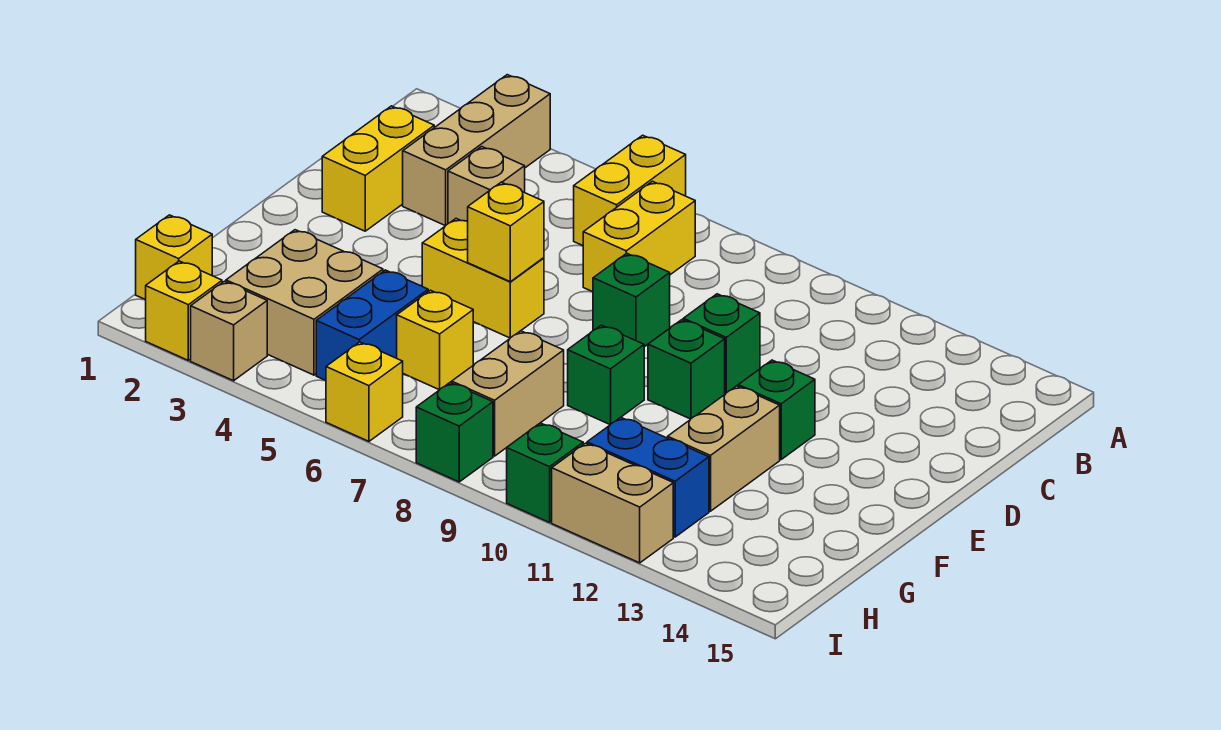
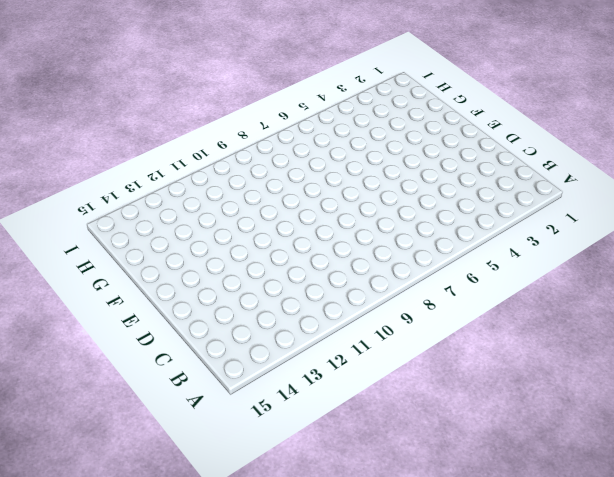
none -> tan 1x3 brick [403,75,550,226]
none -> yellow 1x2 brick [574,135,686,246]
none -> yellow 1x2 brick [583,181,695,292]

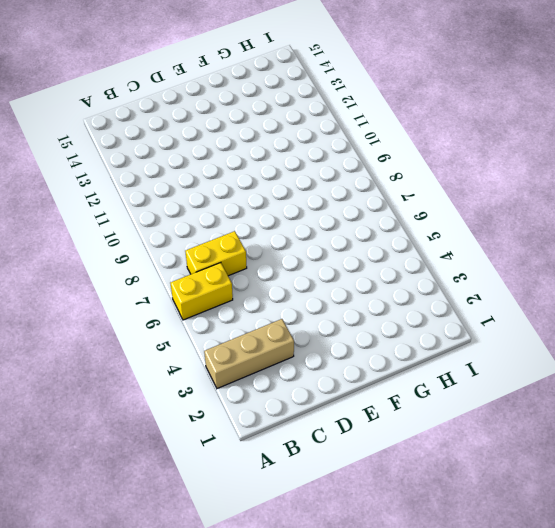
none -> yellow 1x2 brick [322,106,434,231]
none -> tan 1x1 brick [448,147,525,223]
none -> green 1x1 brick [593,253,670,347]

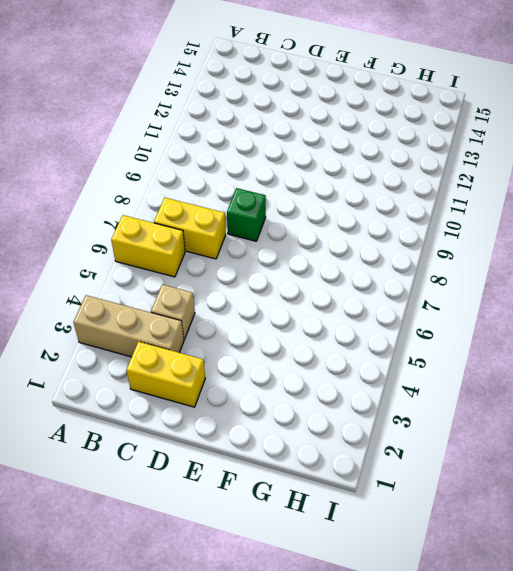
none -> green 1x1 brick [683,294,760,393]
none -> yellow 1x2 brick [422,219,544,338]
none -> green 1x1 brick [648,320,725,419]

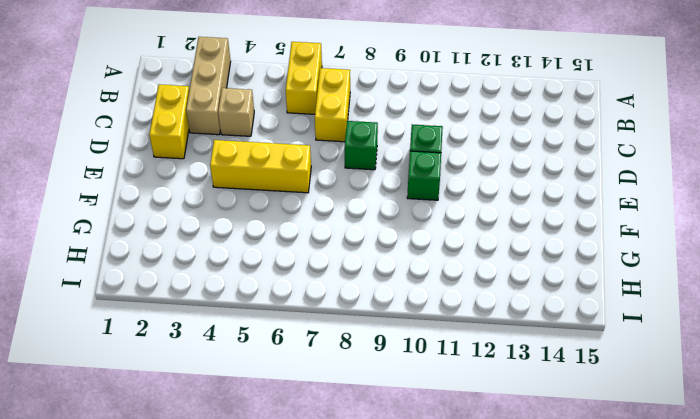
yellow 1x3 brick [210,140,311,193] -> yellow 1x2 brick [422,219,544,338]
none -> green 1x1 brick [738,360,815,459]
none -> green 1x1 brick [568,325,644,424]
none -> tan 1x2 brick [668,386,780,511]

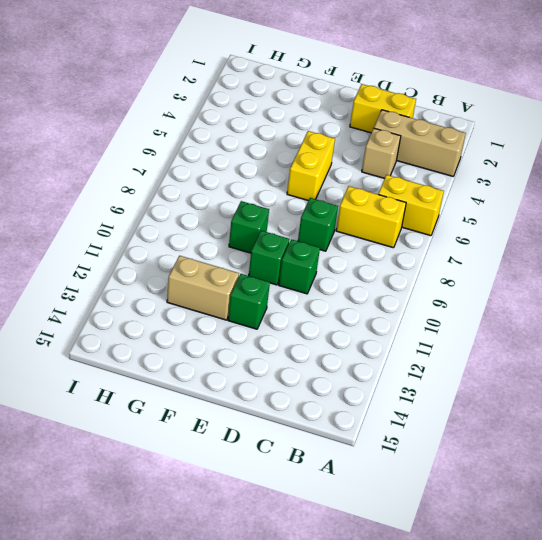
none -> tan 2x2 brick [226,230,383,375]
none -> blue 1x2 brick [316,270,428,380]
none -> yellow 1x1 brick [397,290,473,390]

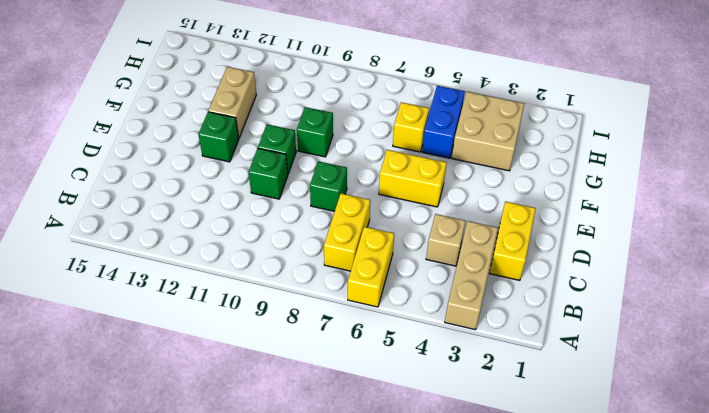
none -> tan 1x2 brick [452,331,564,456]
none -> yellow 1x1 brick [136,215,212,300]
none -> blue 1x2 brick [587,417,709,537]

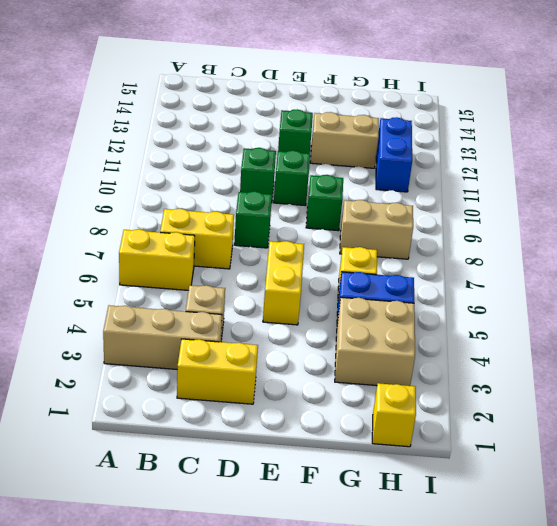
none -> yellow 1x1 brick [146,261,222,360]
none -> tan 1x1 brick [191,281,267,381]
none -> yellow 1x1 brick [326,342,403,441]

